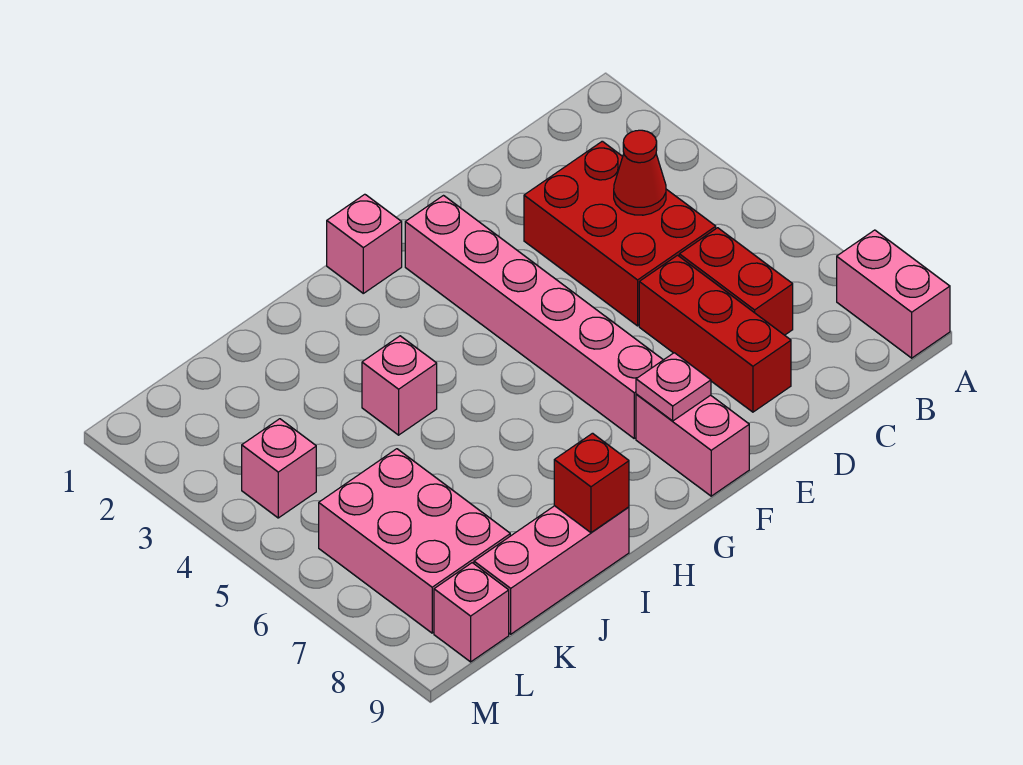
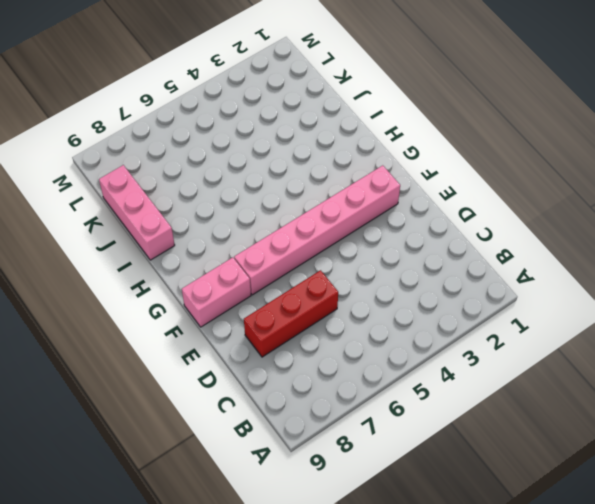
none -> pink 1x2 brick [837,230,950,358]
none -> red 2x3 brick [524,141,716,326]
none -> red 1x2 brick [679,228,793,335]

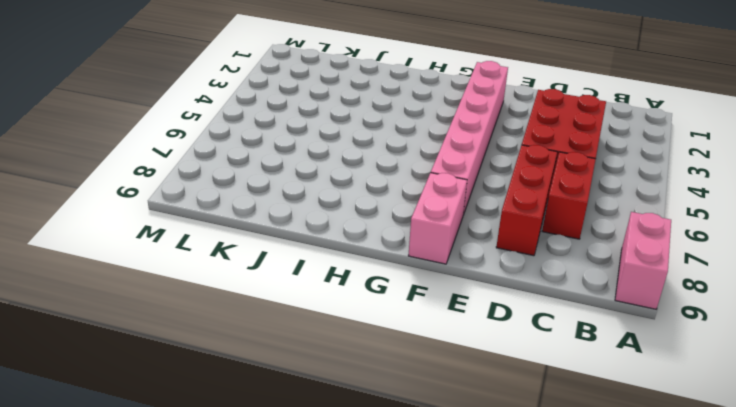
none -> pink 1x1 brick [327,194,402,293]
none -> pink 1x1 brick [362,336,437,435]
none -> pink 1x3 brick [474,506,629,634]

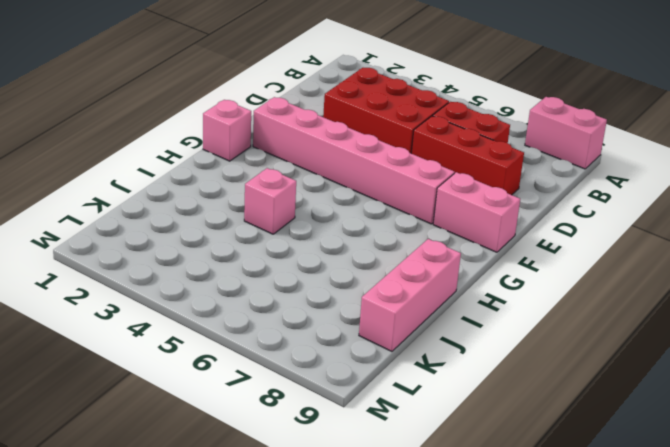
none -> pink 2x3 brick [319,449,510,633]
none -> pink 1x1 brick [242,419,316,518]
none -> pink 1x1 brick [434,563,509,662]

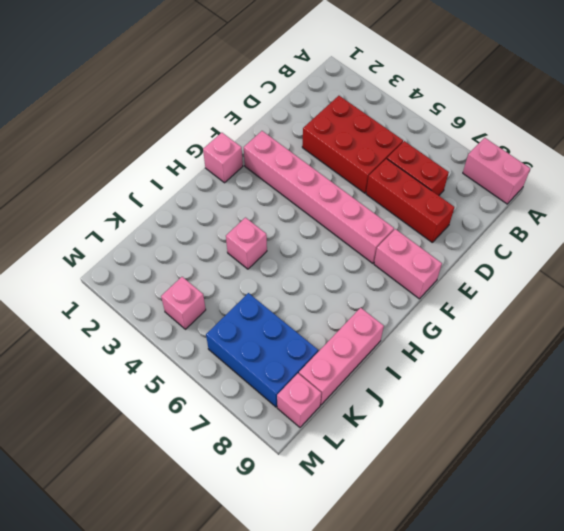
blue 2x3 brick [206,293,318,407] -> pink 2x3 brick [319,449,510,633]
none -> red 1x1 cone [614,130,666,215]
none -> pink 1x1 plate [636,353,711,421]
none -> red 1x1 brick [554,433,629,533]

